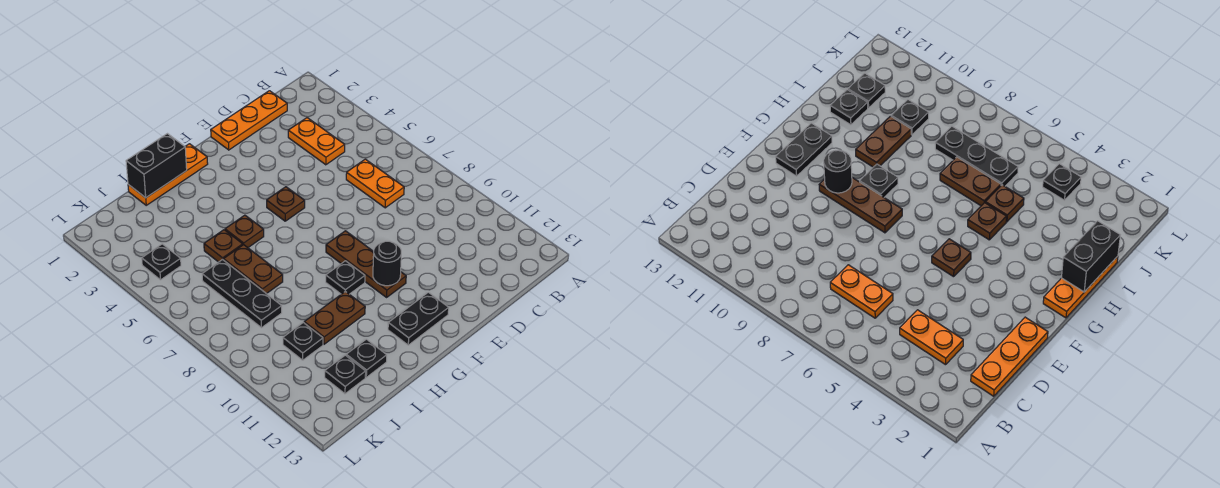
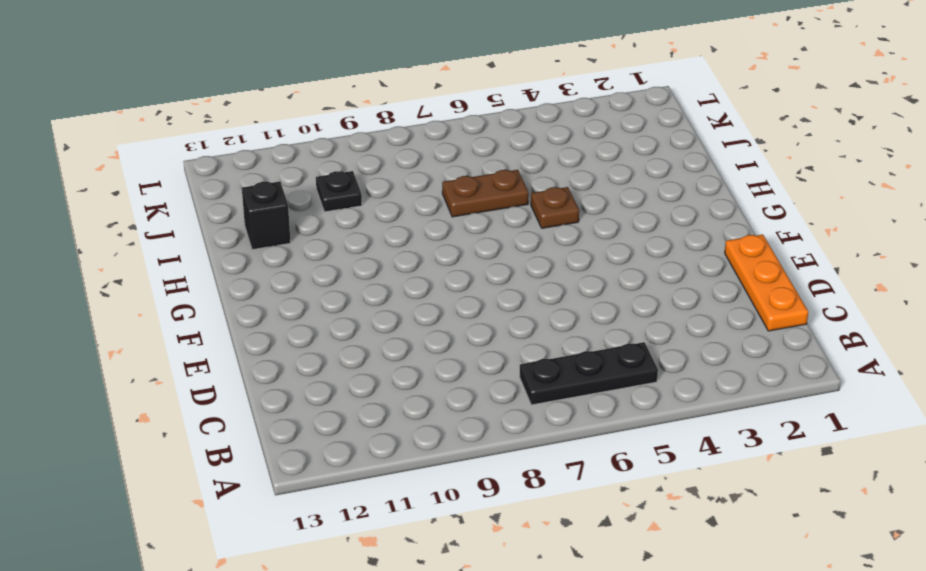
black 1x3 plate [519,342,658,405] -> black 1x3 plate moved to [202,259,282,328]
black 1x1 brick [242,182,291,250] -> black 1x1 plate [346,339,387,377]
none -> orange 1x2 plate [288,118,345,165]
none -> orange 1x2 plate [346,159,404,208]
none -> brown 1x1 plate [267,187,305,221]

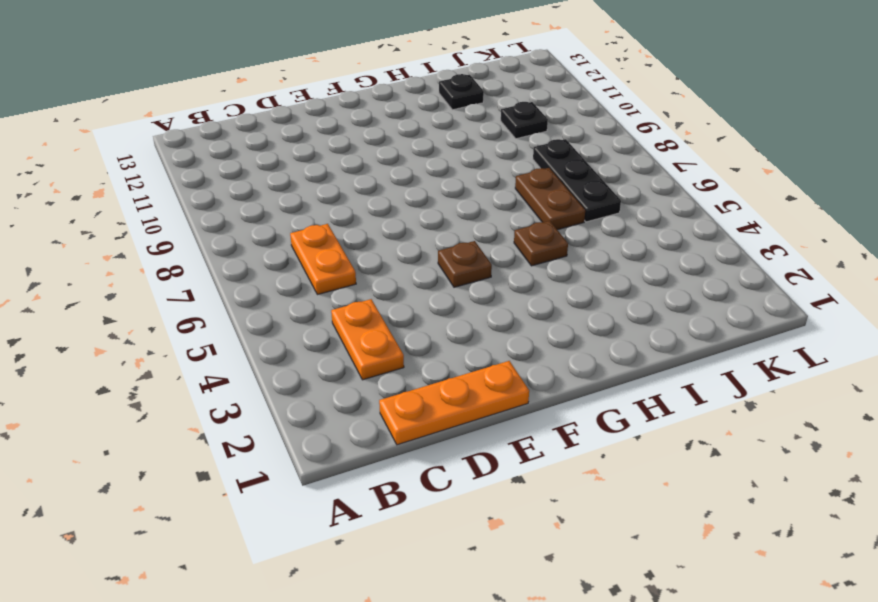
none -> brown 1x3 plate [326,231,406,297]
none -> black 1x2 plate [388,292,449,345]
none -> orange 1x3 plate [128,144,208,205]

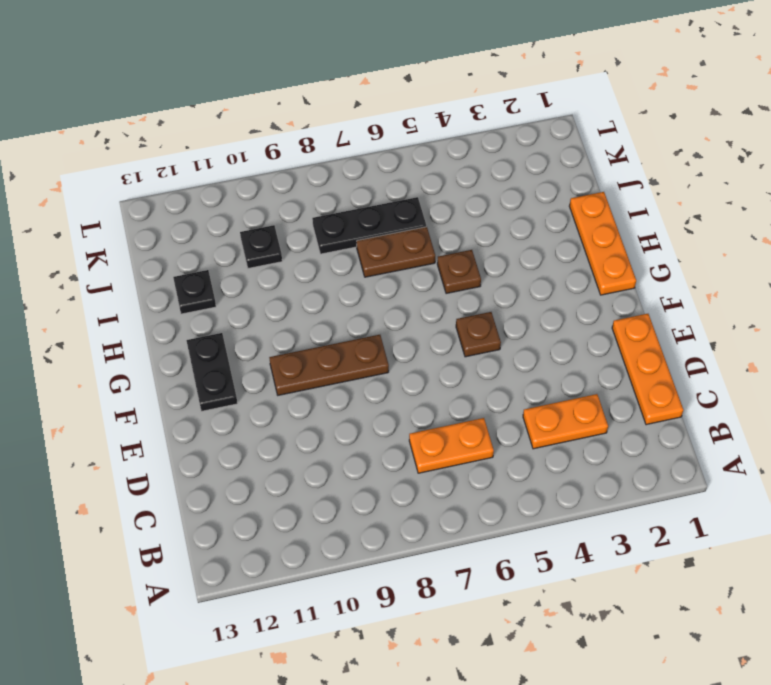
none -> black 1x1 plate [326,261,365,294]
none -> brown 1x2 plate [304,291,365,344]
none -> brown 1x1 plate [204,230,243,262]

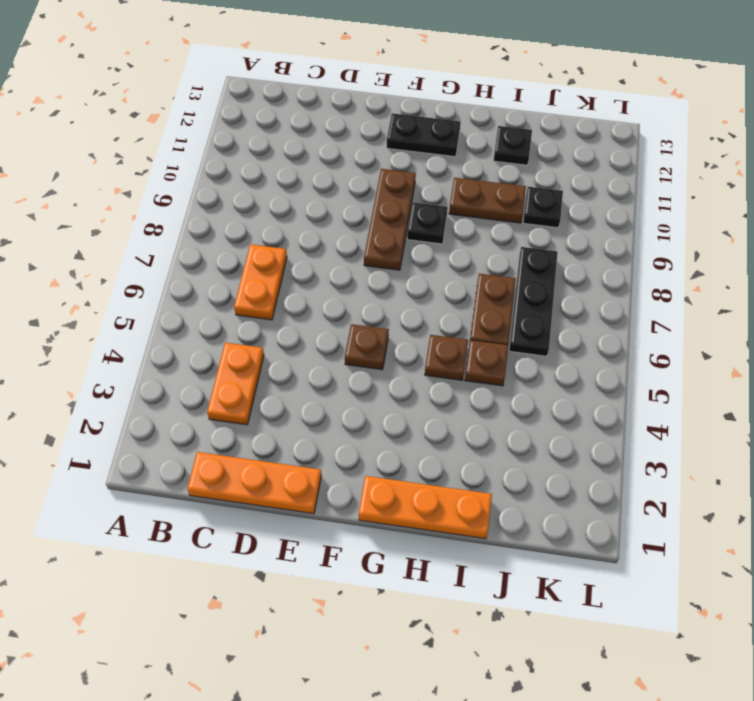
none -> black 1x1 plate [325,355,366,394]
none -> black 1x1 plate [142,244,181,280]
none -> black 1x1 round brick [373,241,401,286]

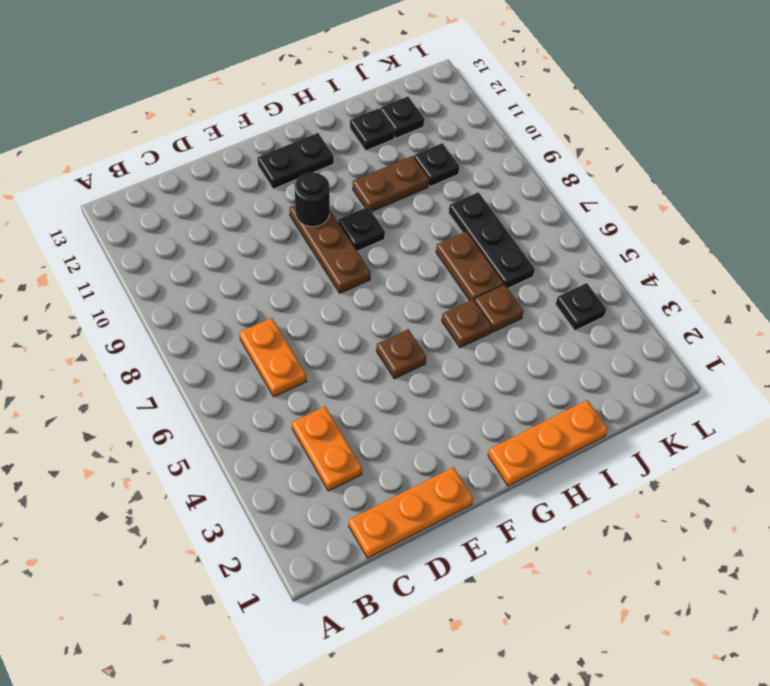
none -> black 1x2 brick [126,134,187,198]

